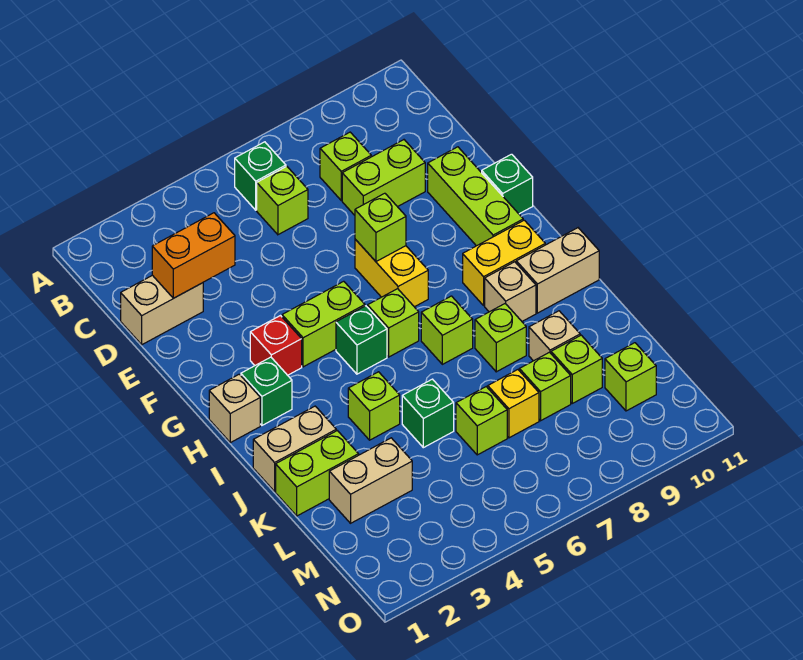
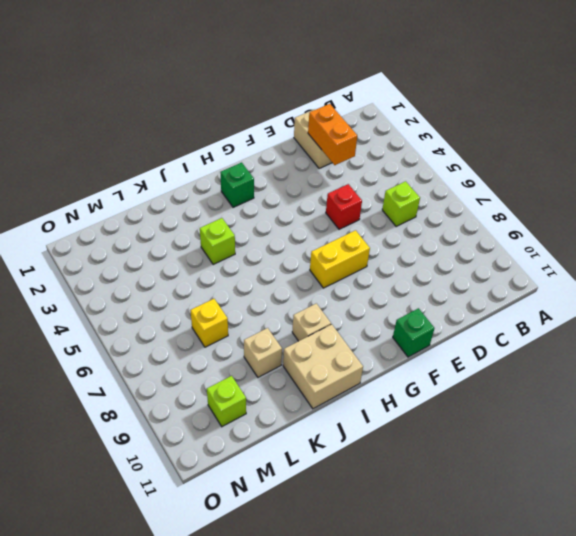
red 1x1 brick [326,184,362,229] -> red 1x1 brick moved to [250,316,302,375]
tan 2x2 brick [283,324,363,409] -> tan 1x2 brick [516,228,599,313]
none -> green 1x1 brick [235,142,286,210]
none -> lime 1x1 brick [320,132,371,200]
none -> lime 1x2 brick [342,140,425,215]
none -> lime 1x3 brick [428,147,523,246]

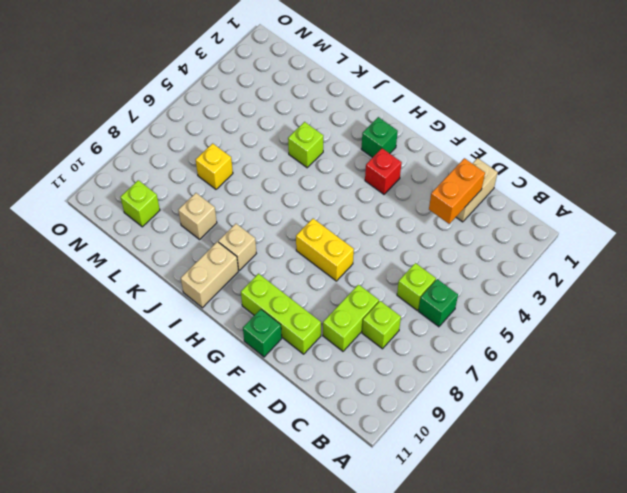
none -> lime 1x2 brick [282,281,365,367]
none -> tan 1x1 brick [209,374,260,443]
none -> green 1x1 brick [336,306,387,374]
none -> lime 1x1 brick [368,289,419,357]

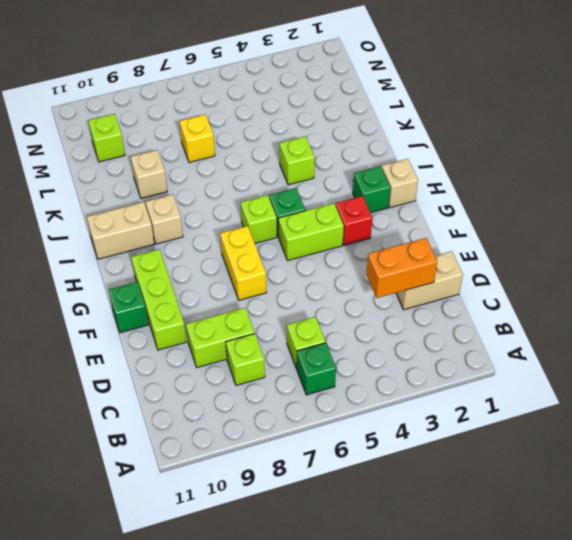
none -> yellow 1x2 brick [463,220,545,305]
none -> lime 1x1 brick [421,296,473,364]
none -> tan 1x2 brick [253,406,336,491]
none -> lime 1x1 brick [475,303,526,372]

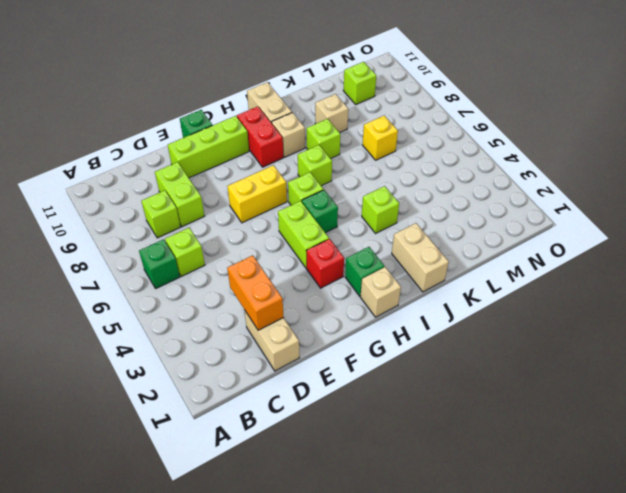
red 1x2 brick [237,107,283,167] -> yellow 1x2 brick [463,220,545,305]
none -> lime 1x2 brick [276,431,359,516]
none -> green 1x1 brick [402,379,454,448]
none -> tan 1x2 brick [329,438,412,523]
none -> lime 1x1 brick [456,387,507,455]

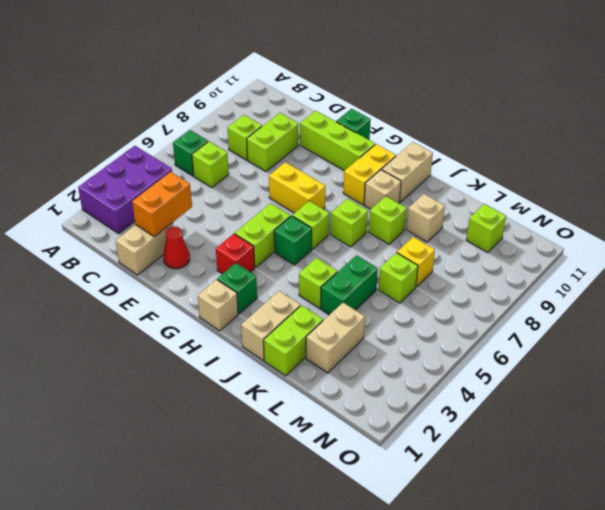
purple 2x3 brick [78,146,172,234] -> none
red 1x1 cone [163,227,190,269] -> none
green 1x2 brick [321,255,378,315] -> green 1x1 brick [402,379,454,448]
none -> lime 1x1 brick [519,352,571,421]
none -> lime 1x1 brick [551,335,602,403]
none -> lime 1x1 brick [355,193,406,262]

